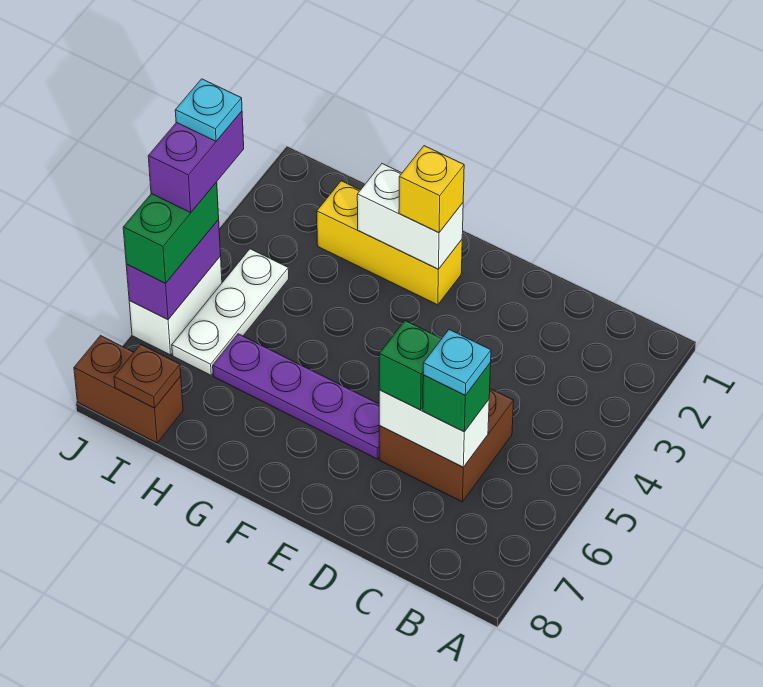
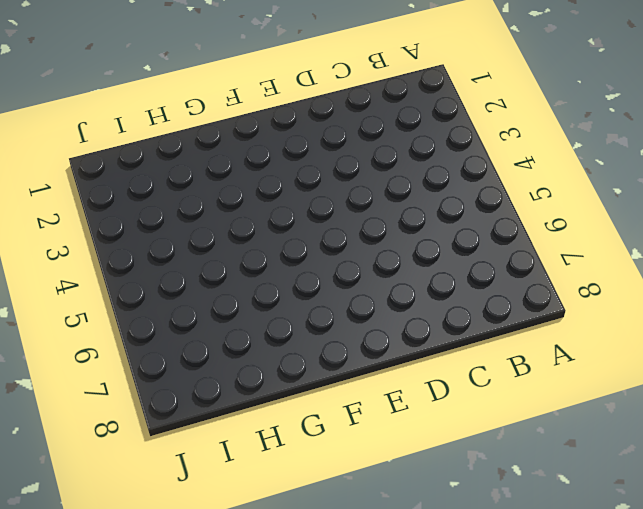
none -> brown 2x2 brick [379,389,514,502]
none -> purple 1x4 plate [213,334,380,459]
none -> yellow 1x3 brick [317,181,462,305]

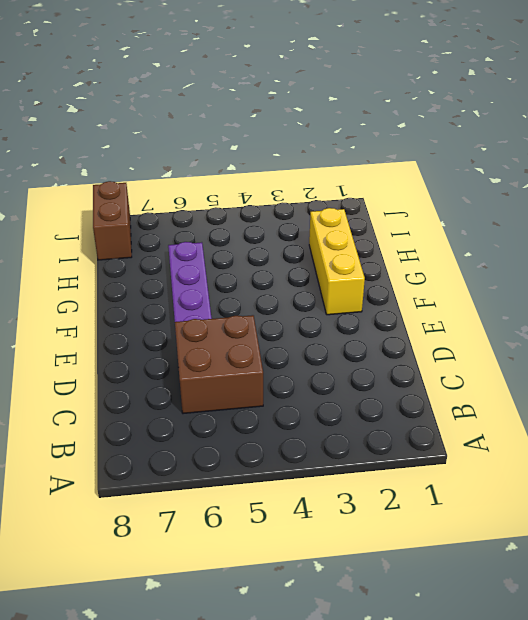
none -> white 1x3 plate [172,249,289,375]
none -> white 1x2 brick [129,256,222,355]
none -> white 1x2 brick [379,390,489,467]

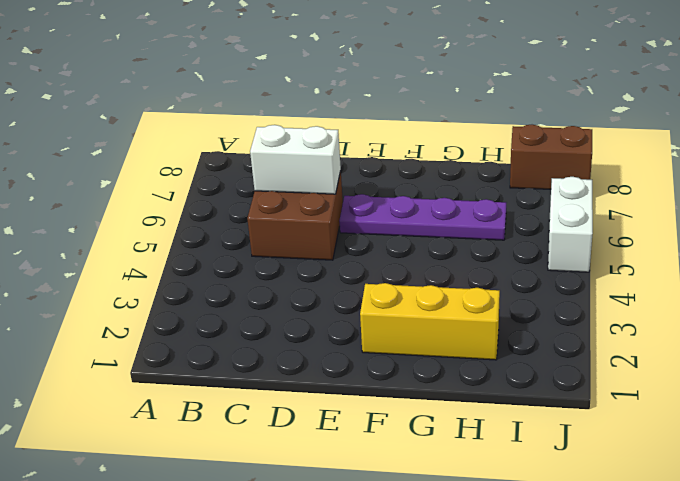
none -> white 1x3 plate [172,249,289,375]
none -> white 1x2 brick [357,164,463,269]
none -> brown 1x1 plate [114,344,181,408]

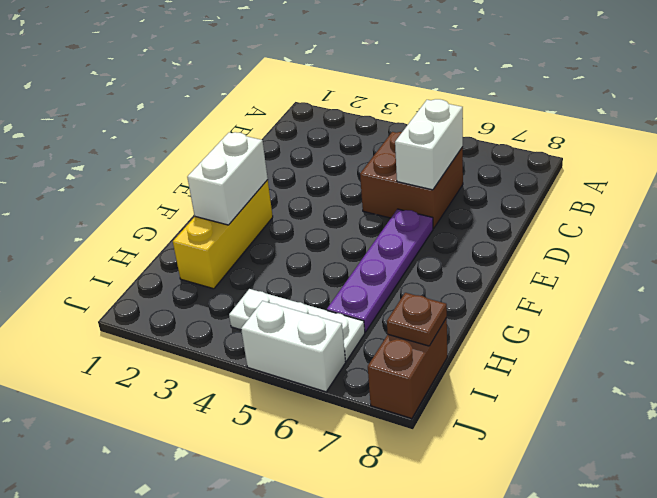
none -> purple 1x2 brick [126,220,221,320]
none -> green 1x1 brick [423,363,491,432]
none -> green 1x1 brick [379,321,442,410]

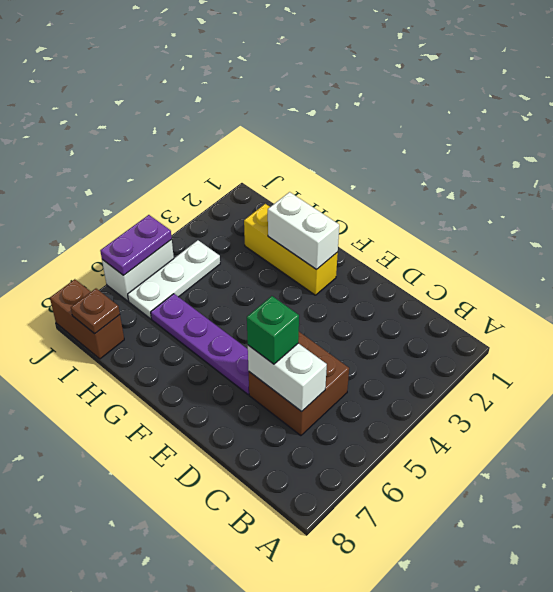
purple 1x2 plate [100,215,172,275] -> purple 1x2 brick [126,220,221,320]
none -> green 1x1 brick [423,363,491,432]
none -> yellow 1x1 brick [399,146,464,232]
none -> green 1x2 brick [123,182,219,283]

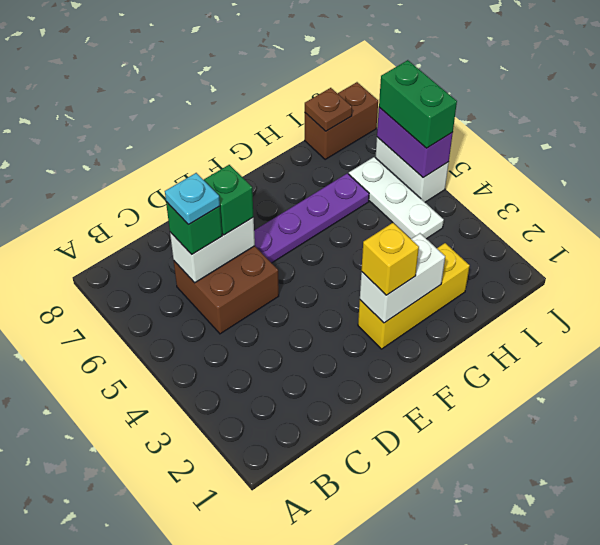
none -> purple 1x2 brick [148,111,244,213]
none -> cyan 1x1 plate [175,79,242,141]

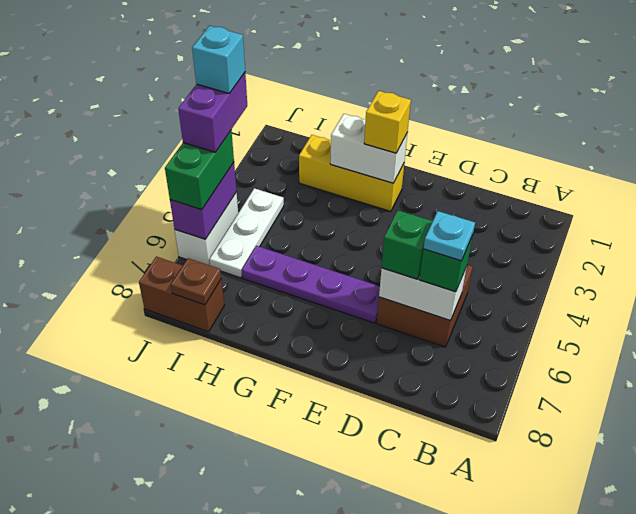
cyan 1x1 brick [192,26,245,93] -> cyan 1x1 plate [175,79,242,141]

